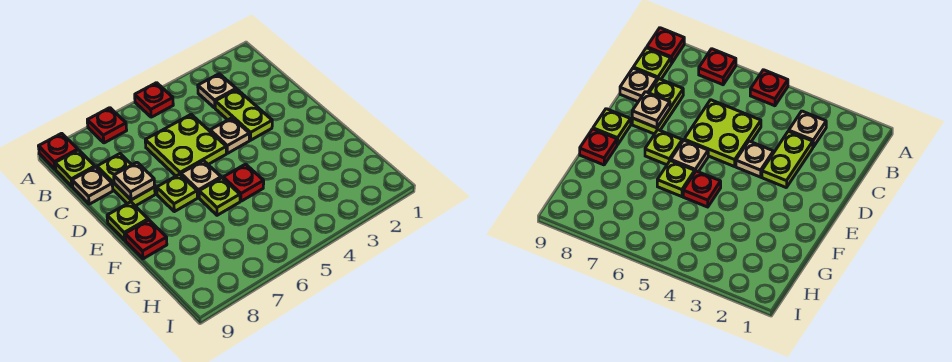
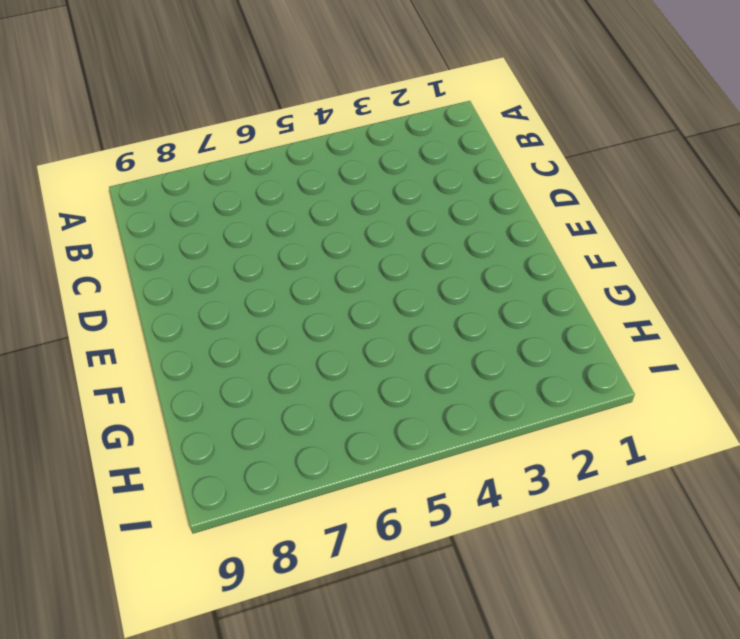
none -> red 1x1 plate [135,83,173,117]
none -> red 1x1 plate [87,108,127,143]
none -> red 1x1 plate [39,133,78,170]

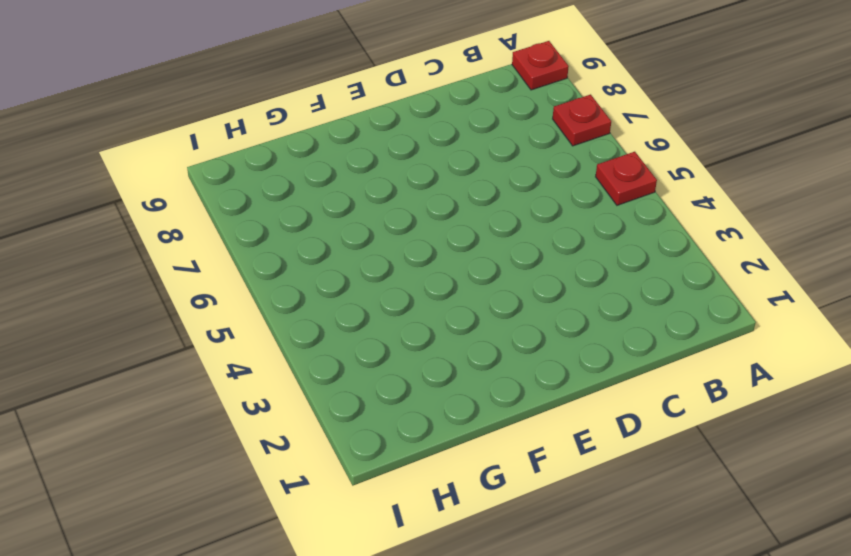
none -> tan 1x1 plate [198,74,236,108]
none -> lime 1x1 plate [55,150,95,187]
none -> lime 1x2 plate [215,89,272,140]

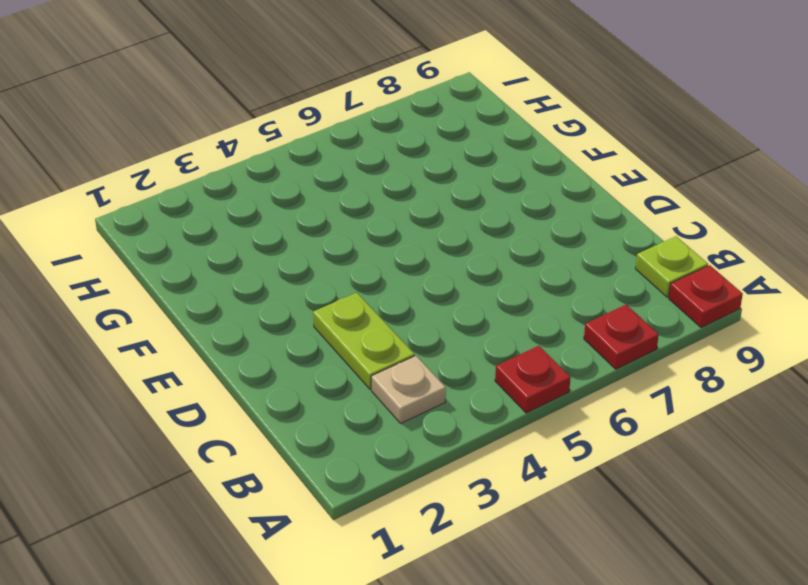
none -> lime 2x2 plate [145,114,226,176]
none -> lime 1x2 plate [97,154,155,206]
none -> tan 1x1 plate [72,167,113,204]

